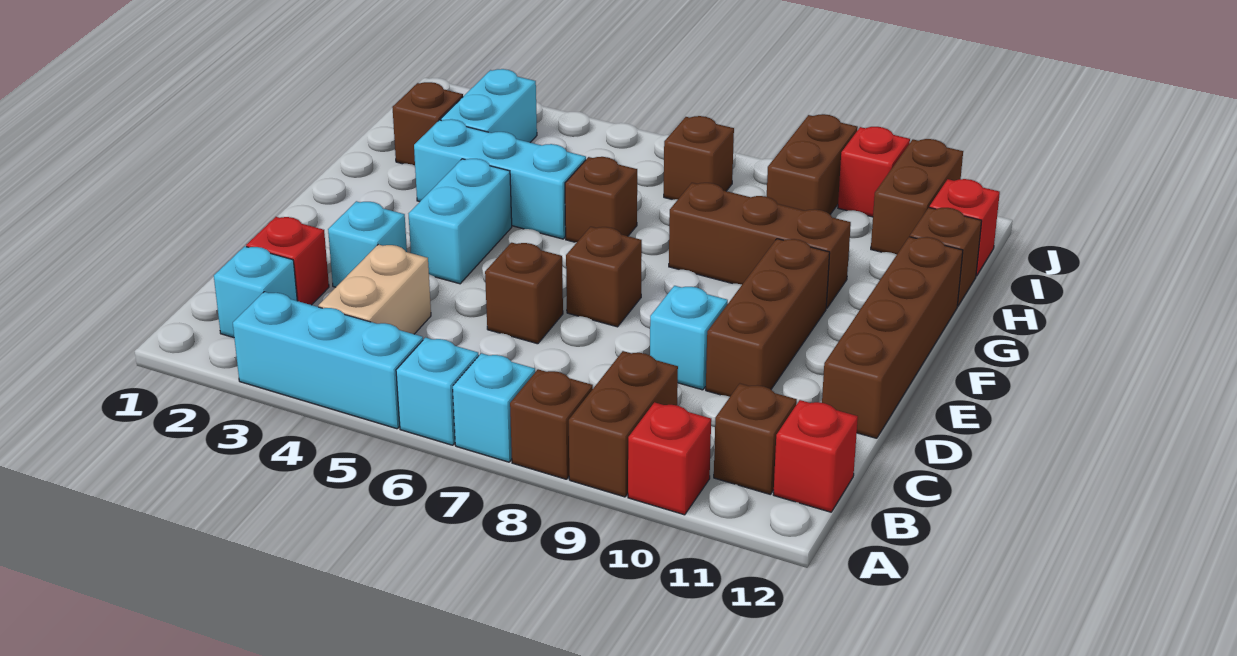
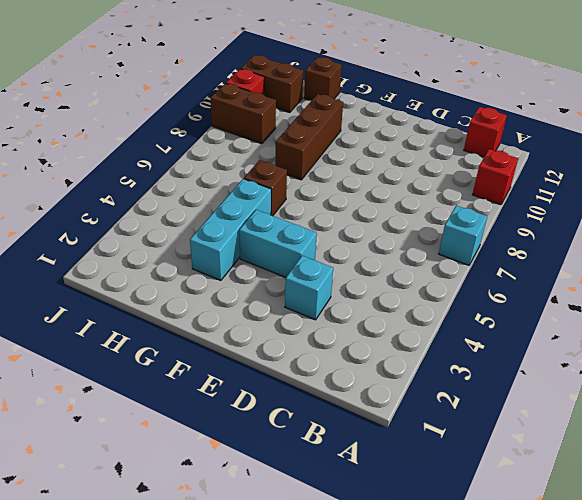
none -> cyan 1x3 brick [233,292,423,429]
none -> cyan 1x1 brick [396,338,479,445]
none -> brown 1x1 brick [510,369,593,479]

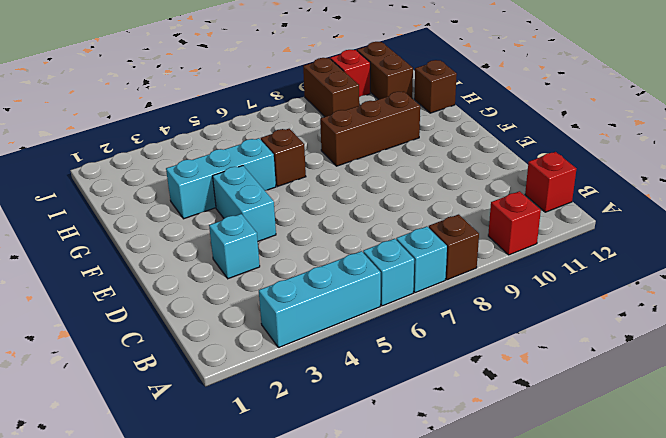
none -> brown 1x2 brick [569,351,678,497]
none -> cyan 1x1 brick [214,246,297,338]
none -> tan 1x2 brick [318,244,431,334]

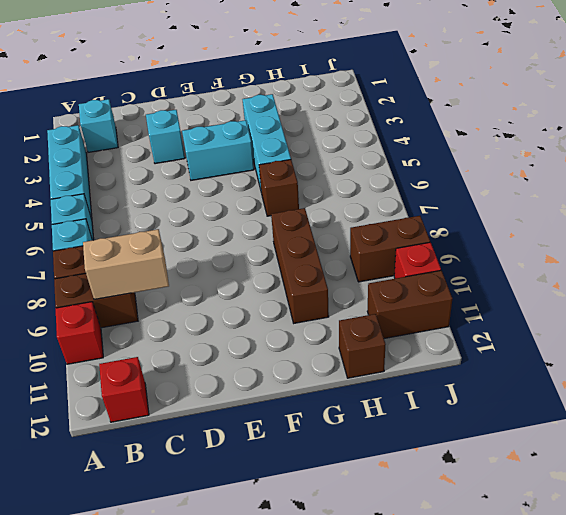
tan 1x2 brick [83,229,169,300] -> tan 1x2 brick moved to [318,244,431,334]
none -> brown 1x1 brick [714,384,797,495]
none -> red 1x1 brick [246,217,329,305]
none -> brown 1x1 brick [485,243,563,344]

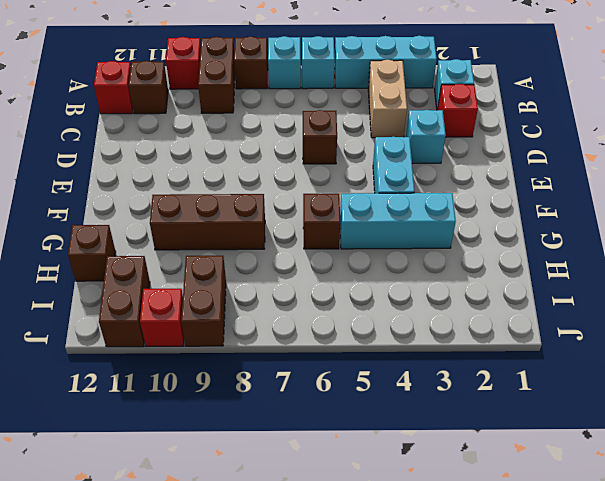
none -> cyan 1x1 brick [650,286,728,390]
none -> brown 1x3 brick [706,239,830,397]
none -> brown 1x4 brick [822,237,963,438]

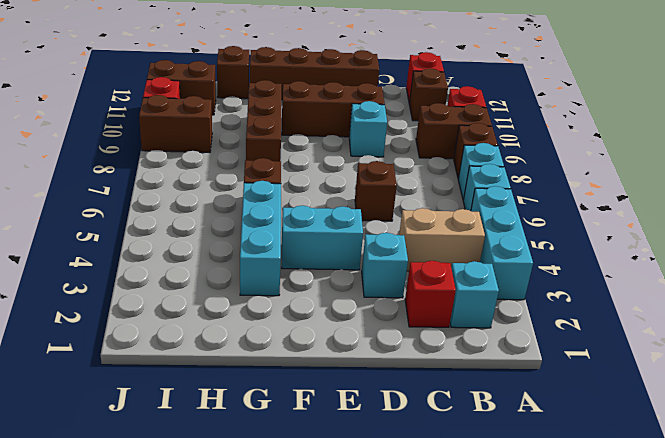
none -> brown 1x1 brick [566,227,642,327]
none -> brown 1x1 brick [392,82,463,165]
none -> cyan 1x2 brick [441,69,537,142]

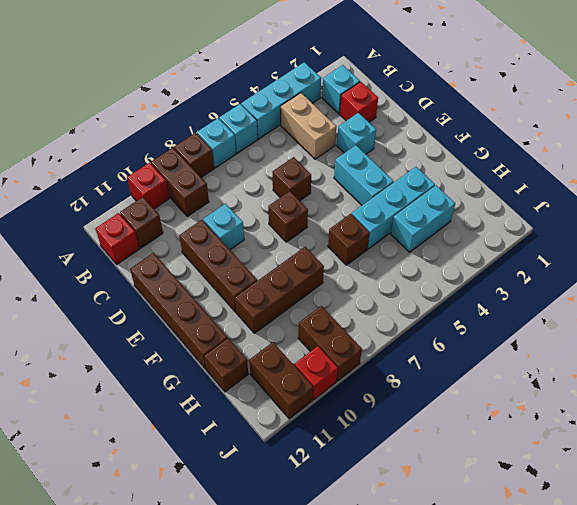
cyan 1x2 brick [391,186,455,252] -> cyan 1x2 brick turned to [441,69,537,142]
none -> brown 1x1 brick [392,82,463,165]
none -> brown 1x1 brick [664,116,734,200]
none -> red 1x1 brick [929,179,1000,276]

